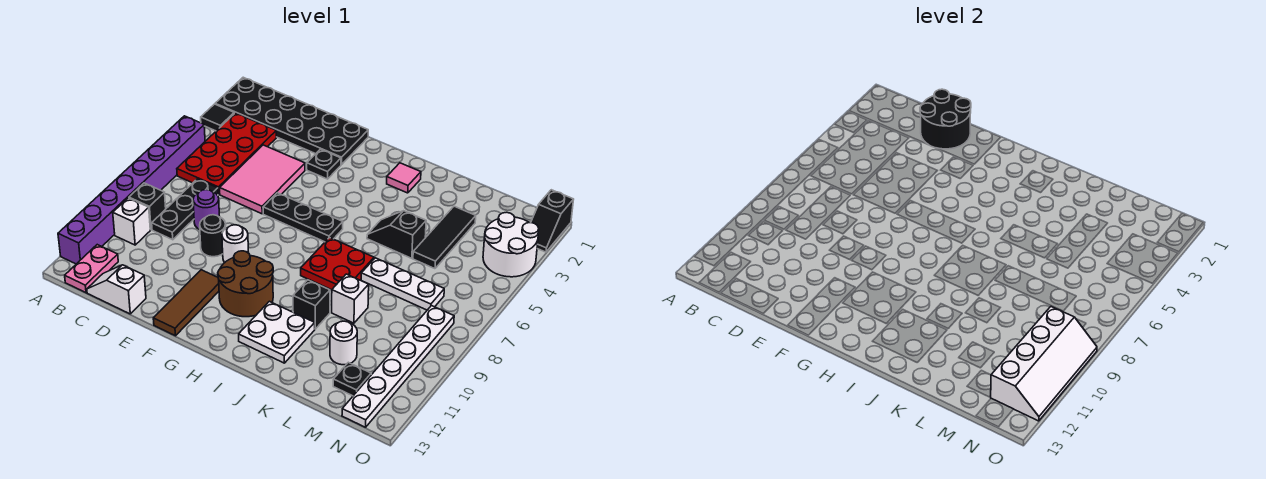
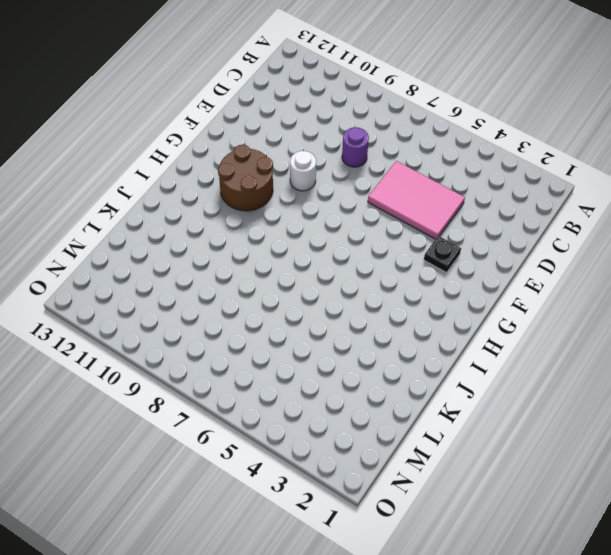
none -> black 2x6 plate [215,77,368,165]
none -> black 1x1 tile [201,104,234,131]
none -> purple 1x8 brick [58,116,205,264]
none -> red 2x4 plate [177,113,276,194]

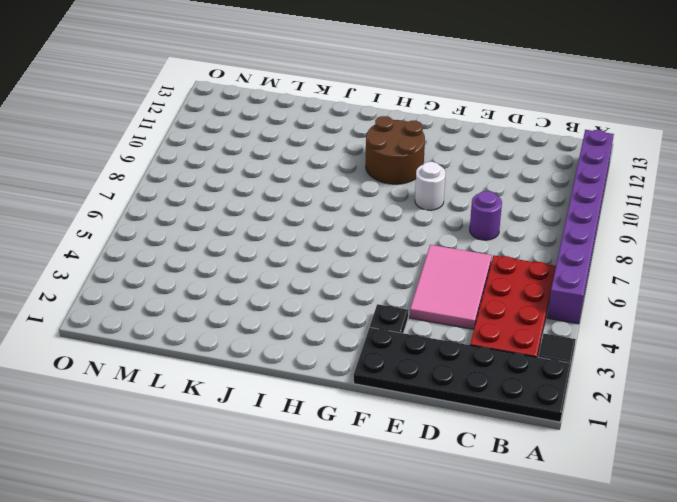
none -> black 1x1 brick [129,183,166,230]
none -> white 1x1 brick [113,198,150,245]
none -> pink 1x2 plate [65,245,118,293]
none -> black 1x3 plate [152,179,218,240]

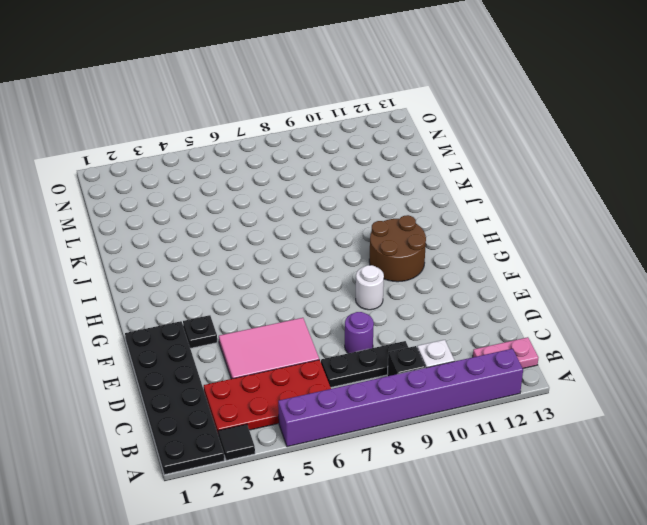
none -> white 1x2 slope [87,265,146,314]
none -> black 1x1 round brick [200,215,226,257]
none -> black 1x3 plate [263,193,343,242]
none -> brown 1x3 tile [153,270,219,336]

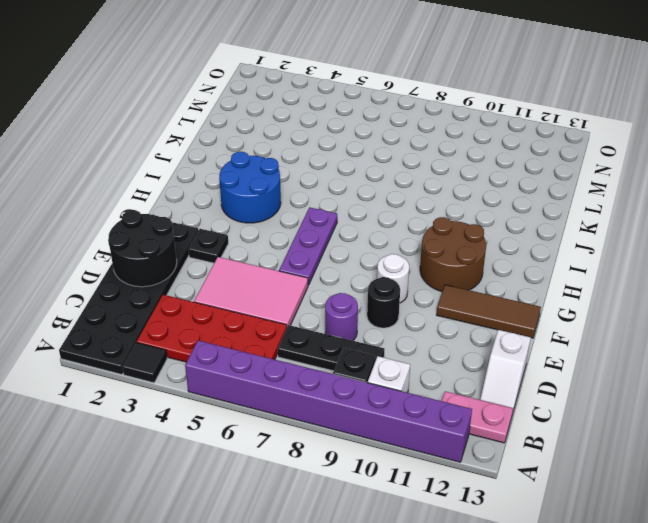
purple 1x3 plate [279,207,337,285] -> black 1x3 plate [263,193,343,242]
blue 2x2 round brick [219,152,281,223] -> none
none -> pink 1x1 tile [387,163,421,193]
none -> red 2x2 plate [301,238,374,290]
none -> white 2x2 plate [239,301,315,363]
none -> black 1x2 slope [367,211,426,258]

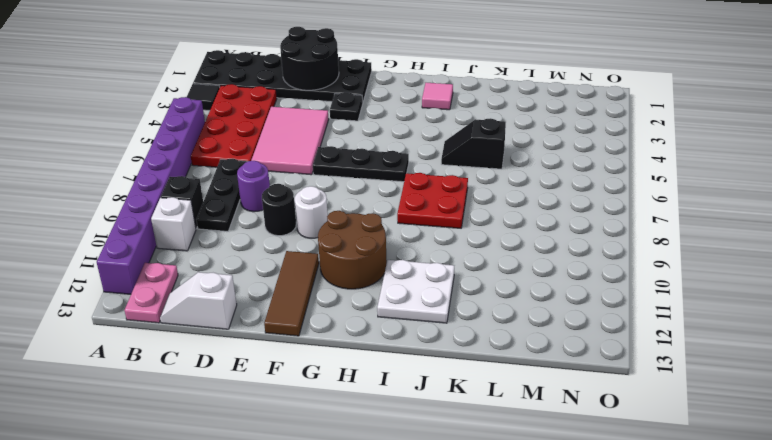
none -> black 1x1 brick [293,280,330,329]
none -> white 1x3 plate [361,258,444,310]
none -> white 1x1 brick [332,274,369,323]
none -> black 1x3 tile [413,206,476,269]

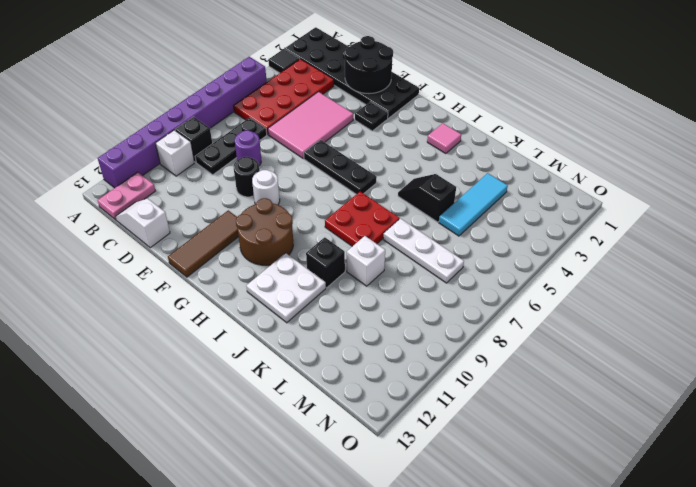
cyan 1x3 tile [439,173,508,236] -> black 1x3 tile [413,206,476,269]
none -> white 1x1 round brick [330,321,357,365]
none -> black 1x1 plate [333,362,371,396]
none -> white 2x2 round brick [483,212,539,277]
none -> white 1x6 plate [342,306,454,427]

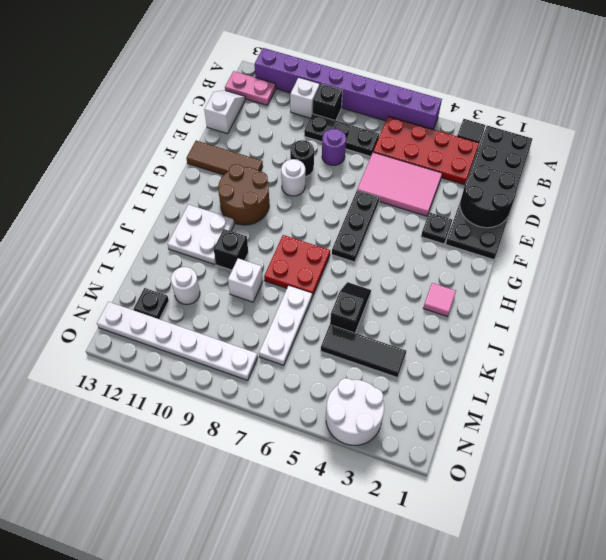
none -> black 1x2 slope [531,190,574,252]
none -> white 2x4 slope [991,307,1097,421]

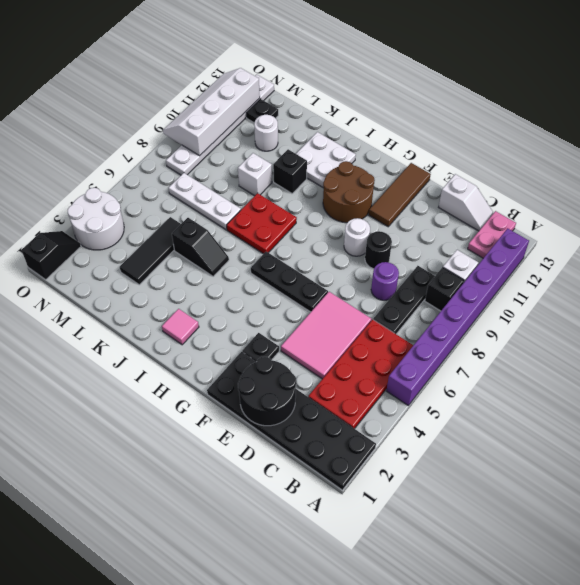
none -> black 1x1 tile [201,104,234,131]

